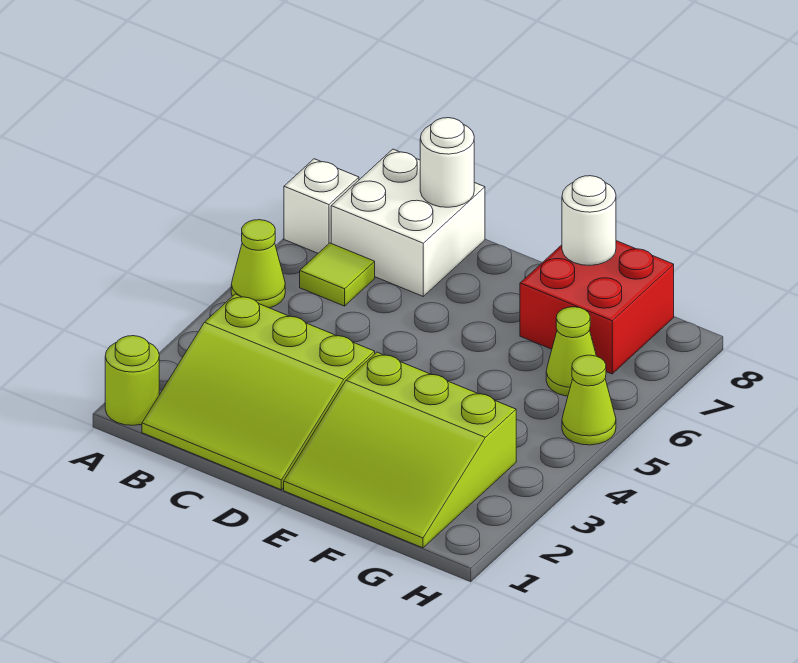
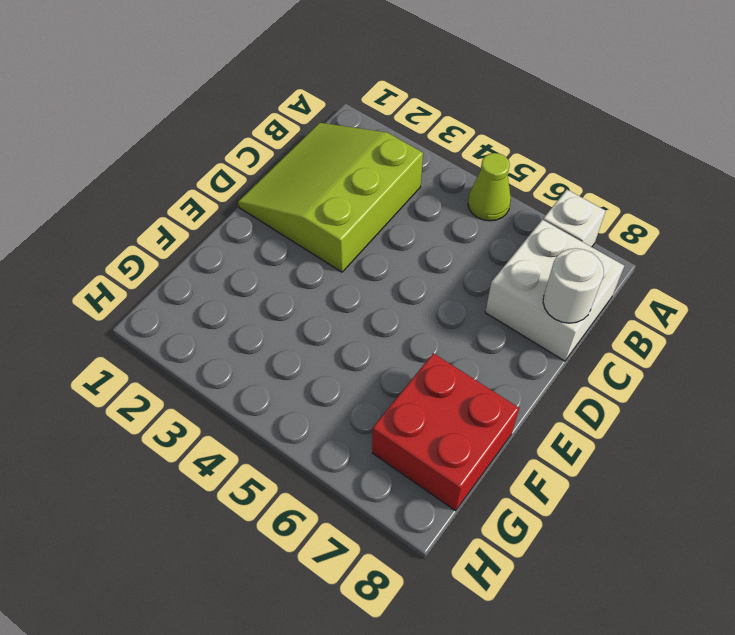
none -> lime 1x1 round brick [105,336,159,425]
none -> lime 1x1 tile [300,243,375,306]
none -> lime 3x3 slope [284,352,516,548]

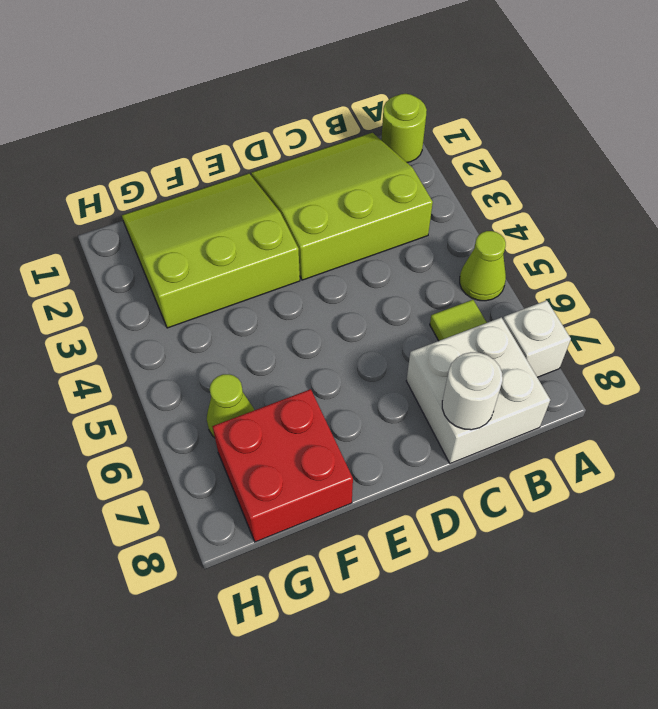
none -> lime 1x1 cone [562,355,616,445]
none -> white 1x1 round brick [562,176,616,265]

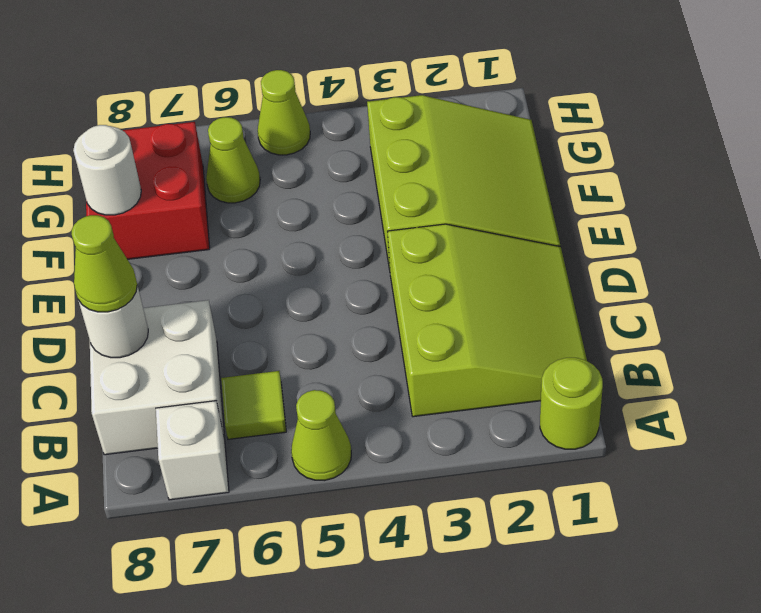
lime 1x1 cone [72,215,137,312] -> none

